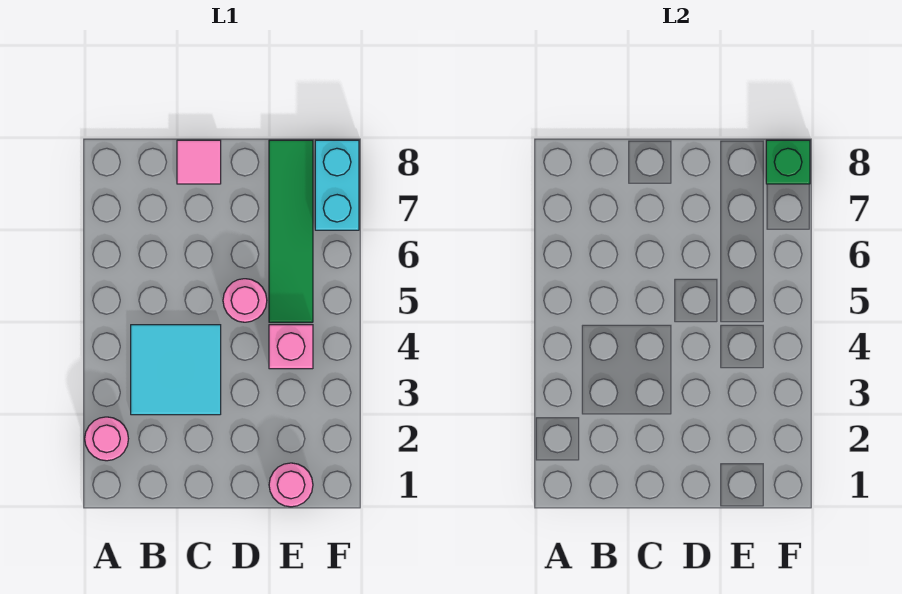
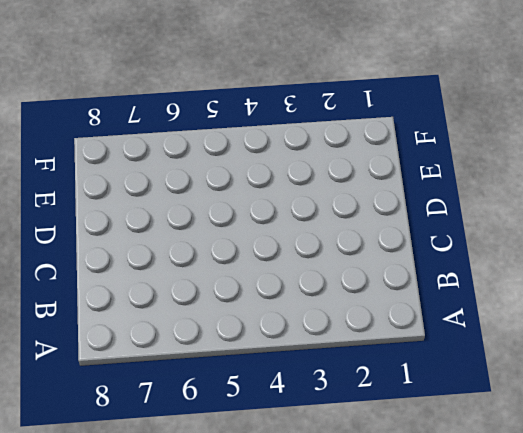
none -> pink 1x1 round brick [85,417,128,461]
none -> cyan 2x2 tile [131,325,221,415]

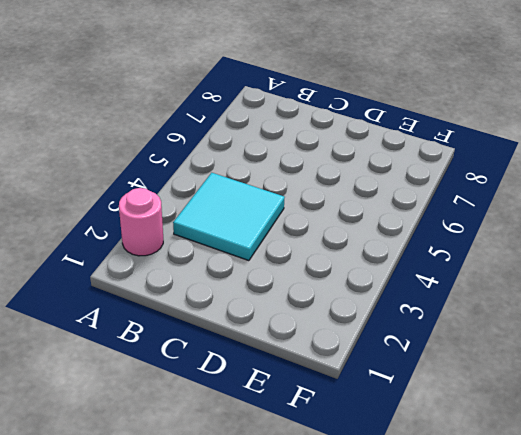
none -> pink 1x1 tile [177,140,221,184]
none -> pink 1x1 round brick [223,279,267,322]

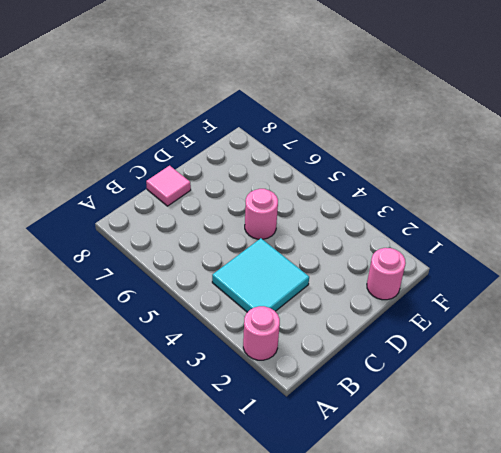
none -> pink 1x1 brick [269,325,313,369]
none -> green 1x4 tile [269,140,313,322]

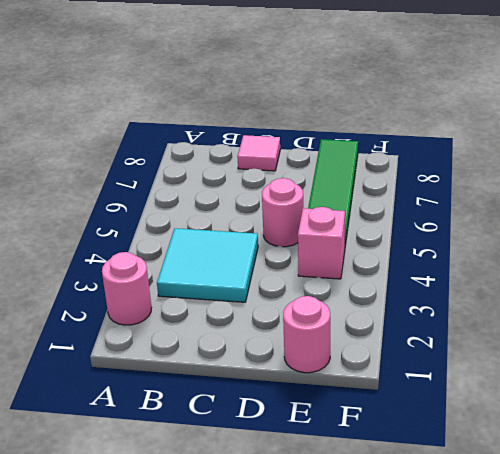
none -> cyan 1x2 brick [315,140,359,230]
none -> green 1x1 brick [766,140,810,184]

